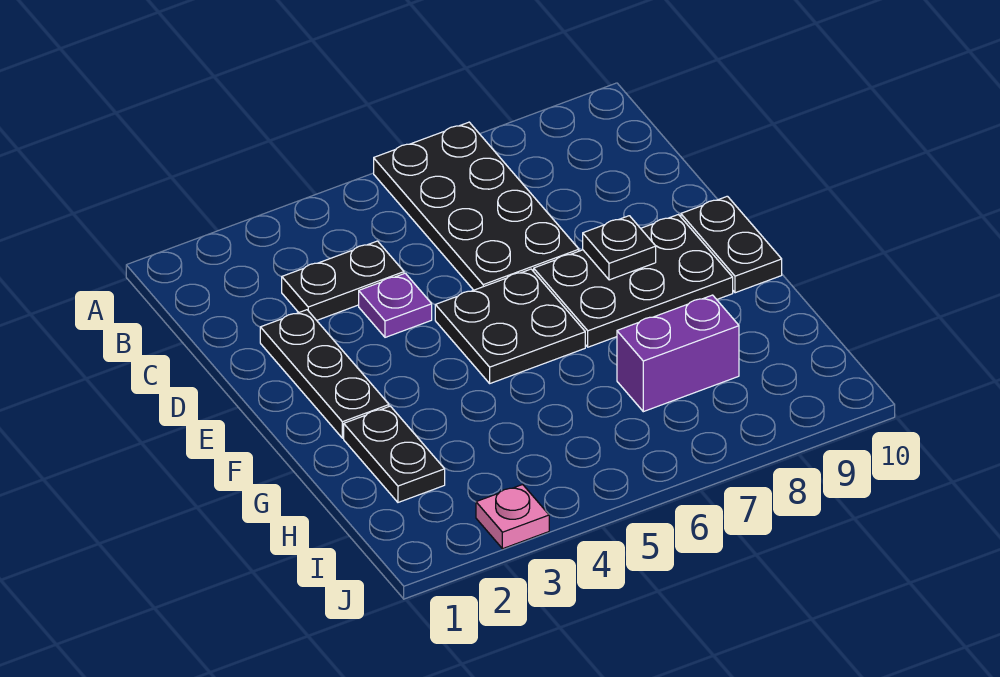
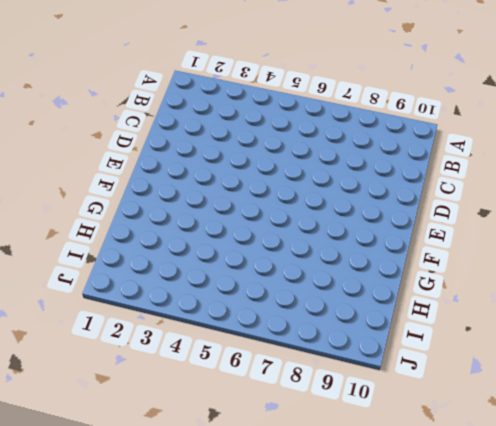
none -> black 2x4 plate [374,122,579,290]
none -> black 1x2 plate [282,241,404,320]

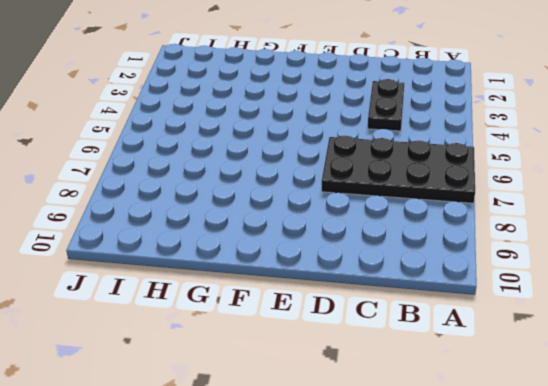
none -> black 1x3 plate [260,310,389,438]
none -> purple 1x1 plate [359,273,432,337]

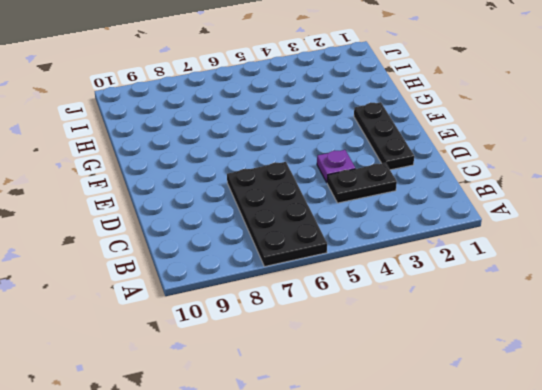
none -> black 2x2 plate [435,269,585,383]
none -> black 2x3 plate [534,215,733,347]

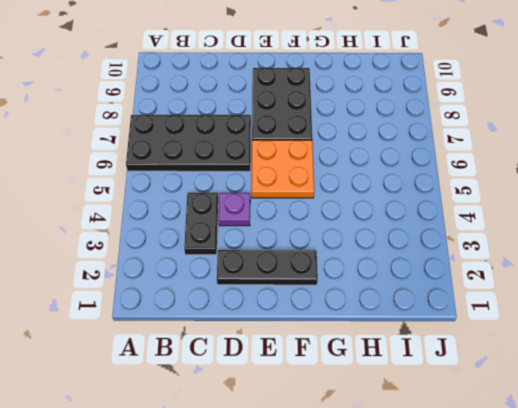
orange 2x2 plate [252,140,314,198] -> black 2x2 plate [435,269,585,383]
none -> black 1x2 plate [681,196,782,293]
none -> black 1x2 plate [344,406,445,502]

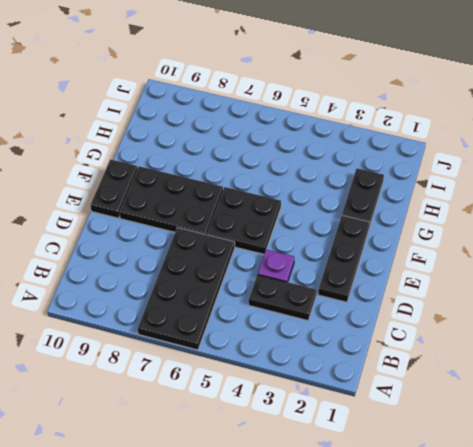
none -> purple 1x2 brick [617,295,739,412]
none -> pink 1x1 plate [476,484,549,549]

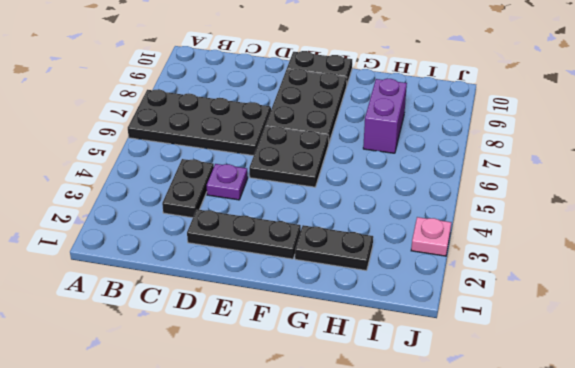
none -> black 1x1 plate [583,216,656,280]

